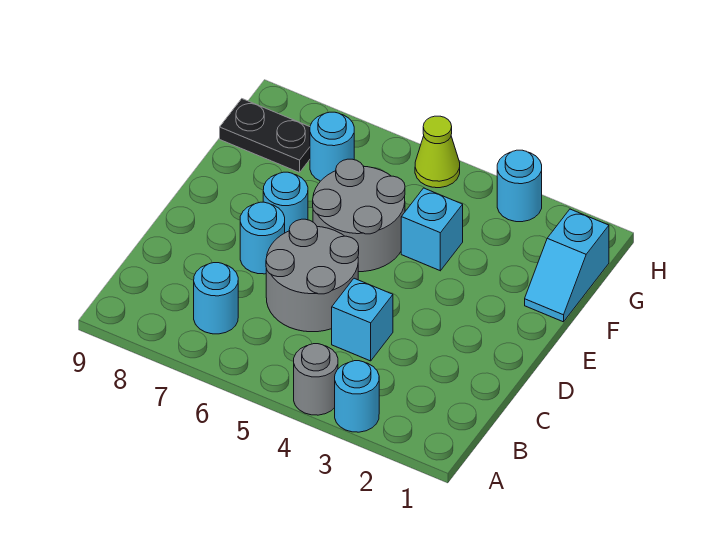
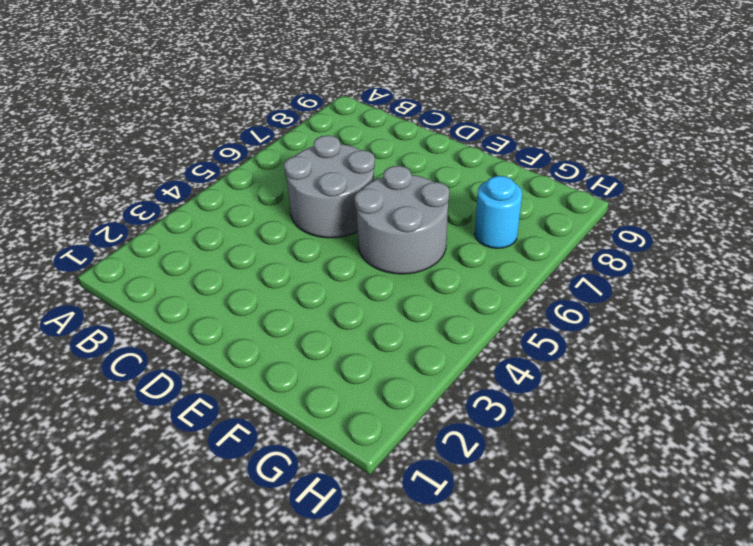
none -> cyan 1x1 round brick [335,361,379,432]
none -> grey 1x1 round brick [294,344,338,415]
none -> cyan 1x1 round brick [194,263,238,334]

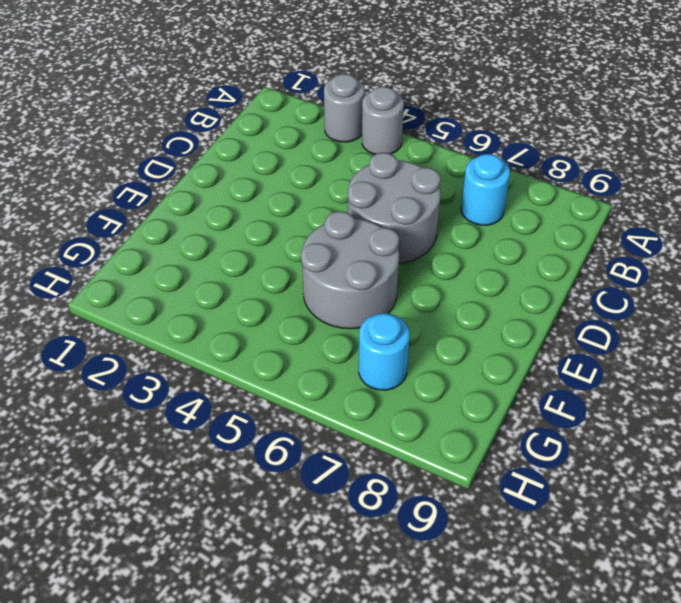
grey 1x1 round brick [324,74,365,142] -> cyan 1x1 round brick [335,361,379,432]
none -> cyan 1x1 brick [332,278,393,361]
none -> cyan 1x1 round brick [240,202,285,274]
none -> cyan 1x1 round brick [263,172,308,233]

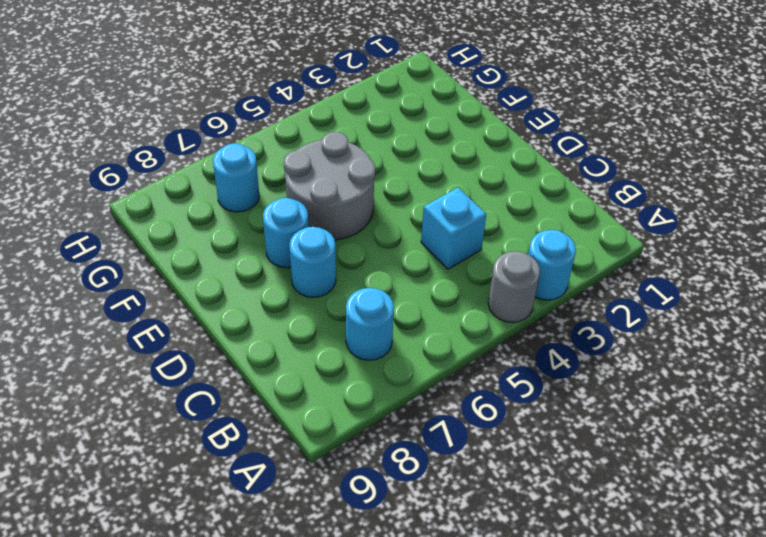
none -> grey 2x2 round brick [266,219,359,332]
none -> cyan 1x2 slope [525,209,609,322]
none -> cyan 1x1 brick [401,188,463,271]

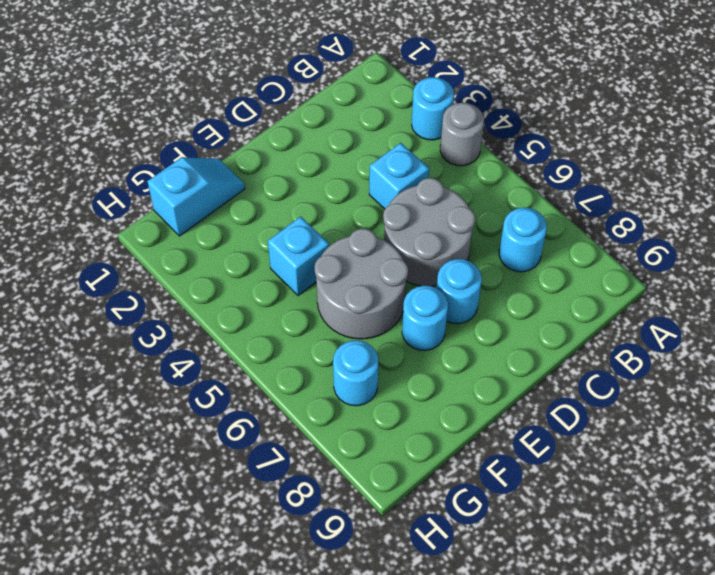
none -> black 1x2 plate [220,99,310,173]
none -> cyan 1x1 round brick [497,150,542,222]
none -> lime 1x1 cone [415,116,460,188]

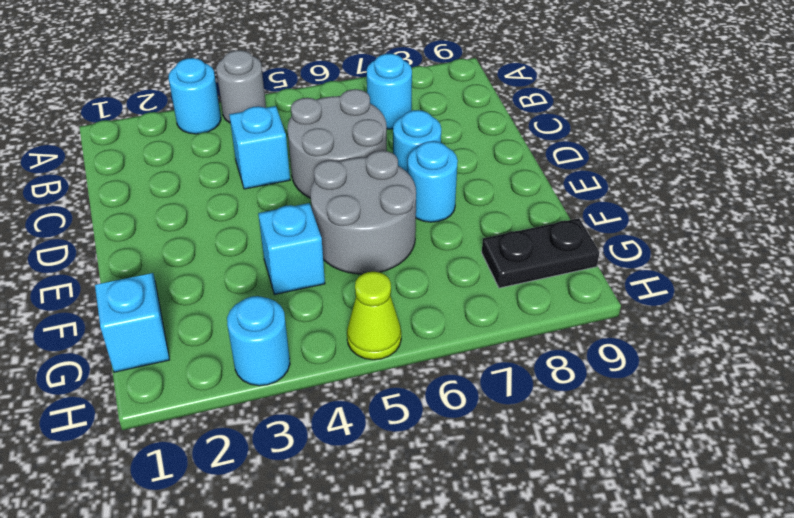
none -> cyan 1x1 round brick [310,112,354,181]

